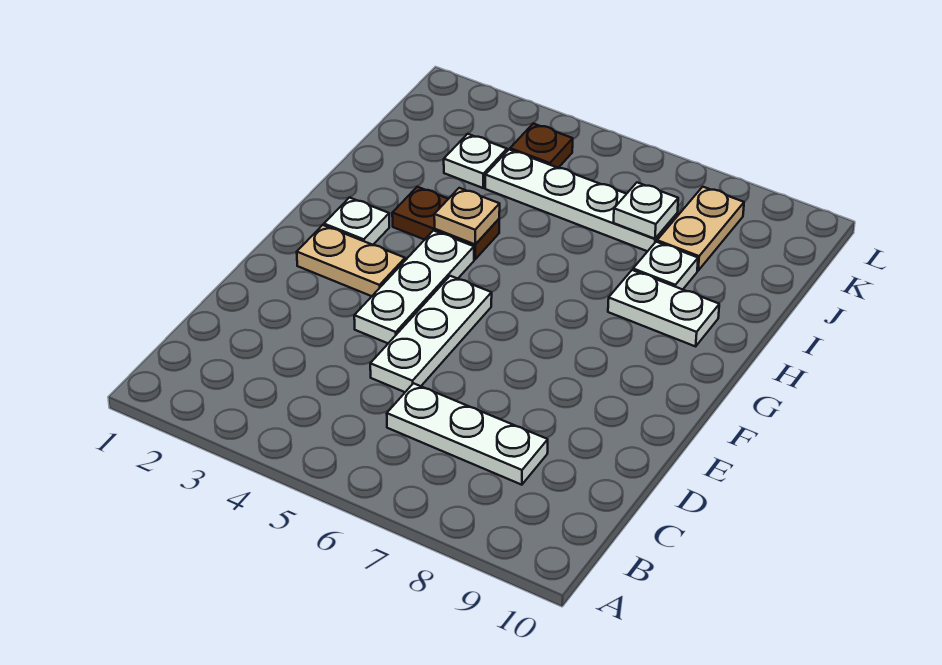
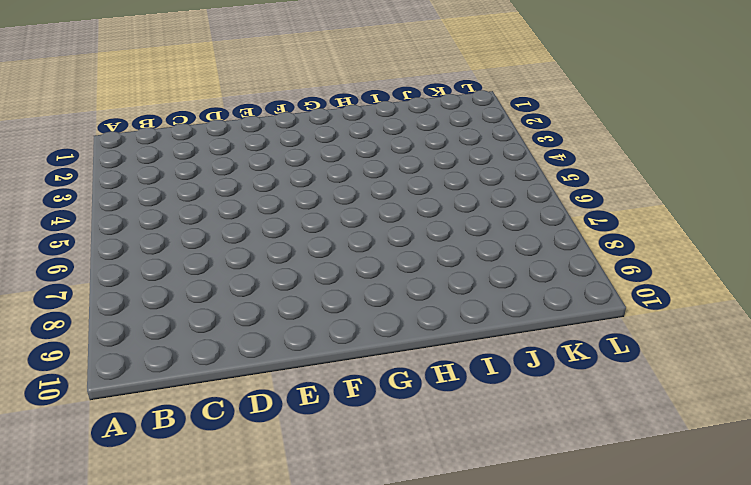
none -> white 1x3 plate [387,383,548,485]
none -> white 1x3 plate [370,276,492,392]
none -> white 1x3 plate [354,231,474,343]

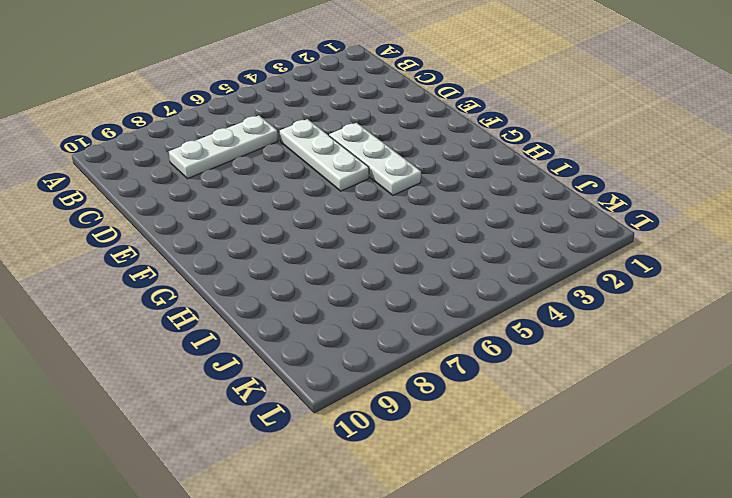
none -> tan 1x2 plate [297,225,405,296]
none -> white 1x1 plate [324,197,389,245]
none -> brown 1x2 plate [392,187,499,259]

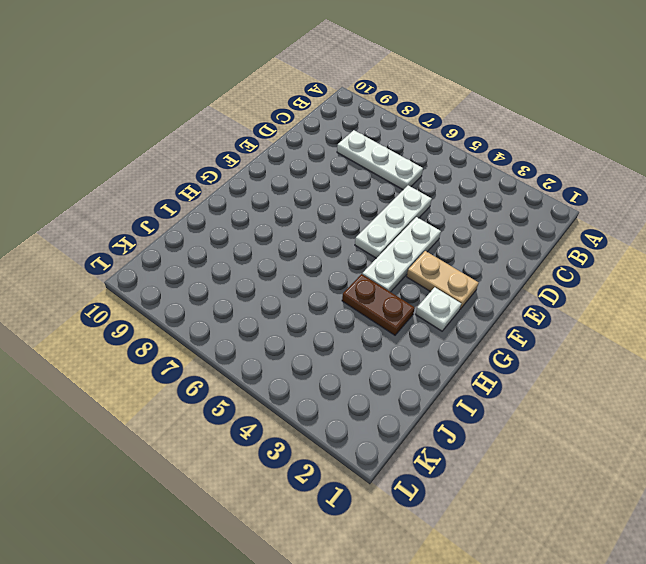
none -> white 1x2 plate [608,270,719,346]
none -> white 1x1 plate [633,242,698,289]
none -> white 1x1 plate [444,134,507,188]

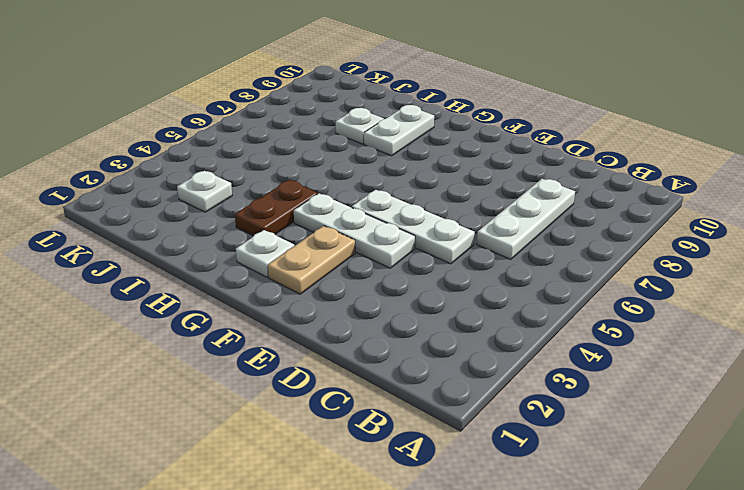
none -> white 1x4 plate [485,150,677,251]
none -> tan 1x2 plate [657,187,744,271]
none -> brown 1x1 plate [510,124,573,168]

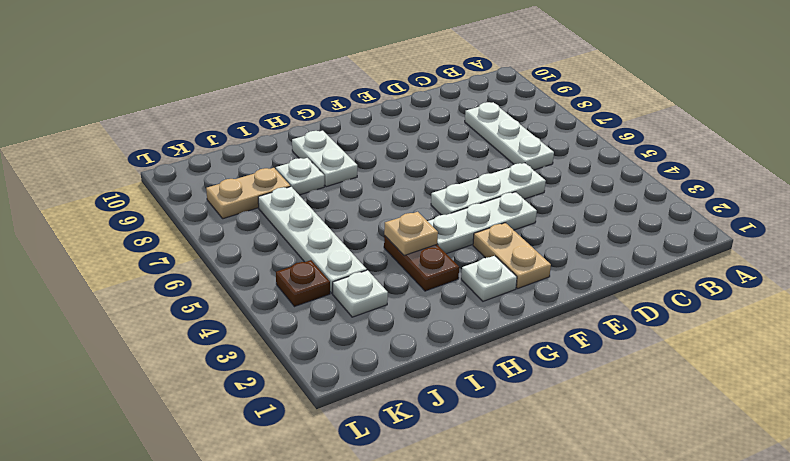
none -> white 1x1 plate [613,182,678,239]

